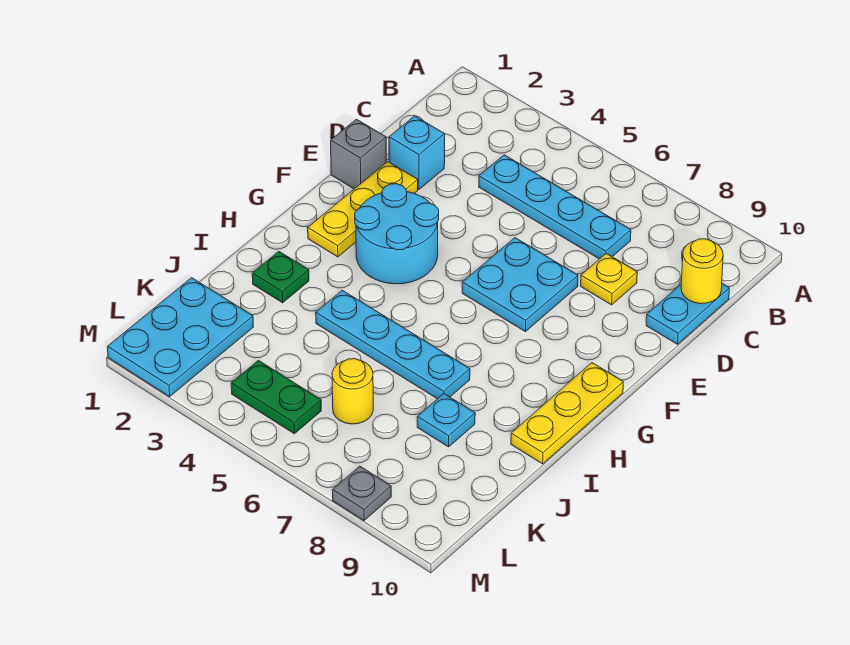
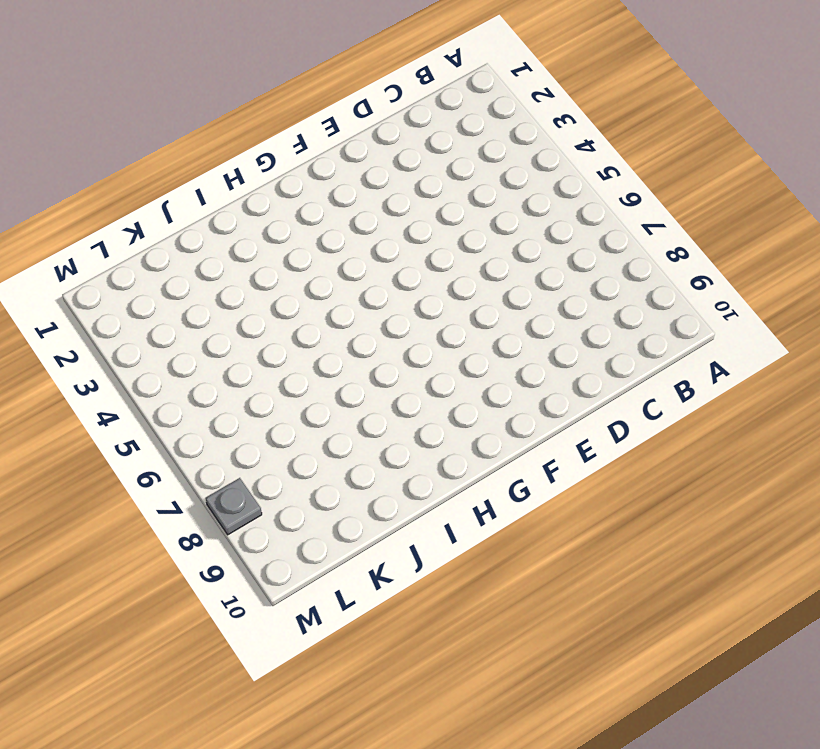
none -> cyan 1x4 plate [479,155,631,259]
none -> cyan 1x2 plate [646,284,729,344]
none -> cyan 1x1 brick [389,116,445,189]

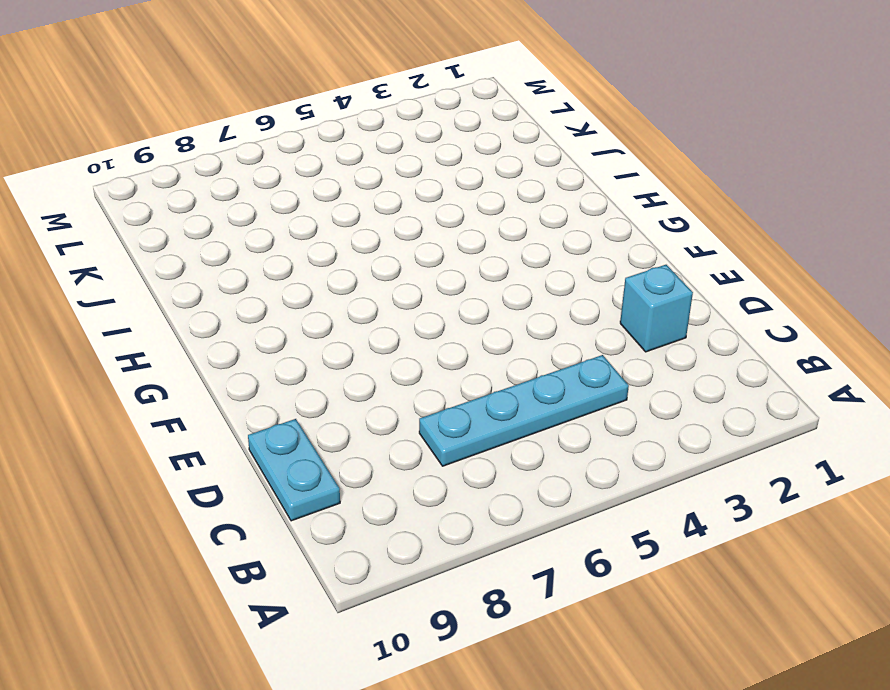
none -> yellow 1x1 plate [581,253,637,305]
none -> grey 1x1 brick [331,119,386,189]
none -> yellow 1x3 plate [308,162,418,257]

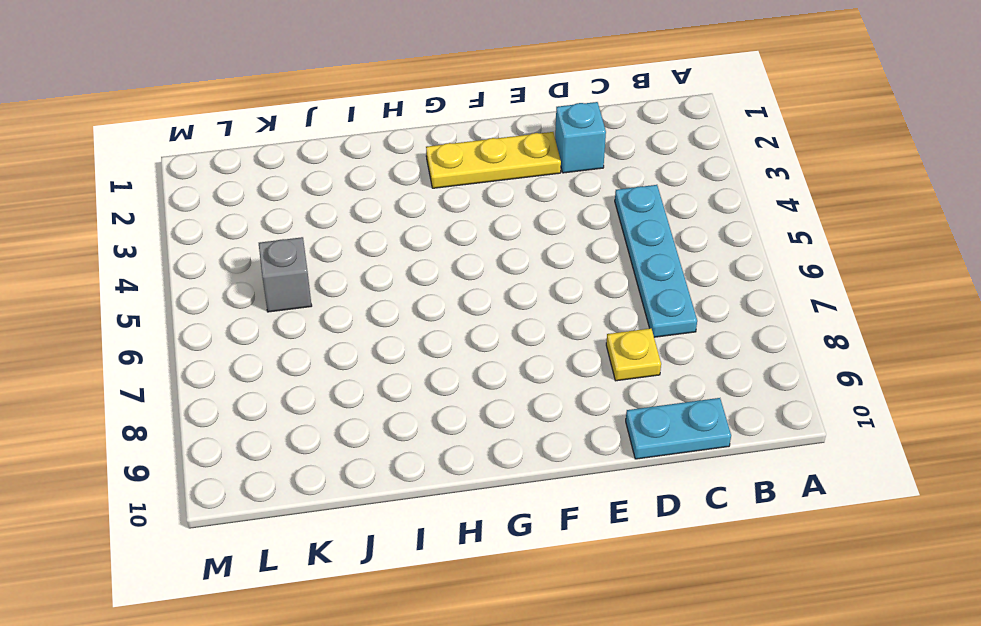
grey 1x1 brick [259,237,312,312] -> grey 1x1 brick moved to [331,119,386,189]
none -> cyan 2x2 plate [462,238,578,332]
none -> cyan 2x2 round brick [355,184,439,284]
none -> yellow 1x3 plate [511,363,623,464]

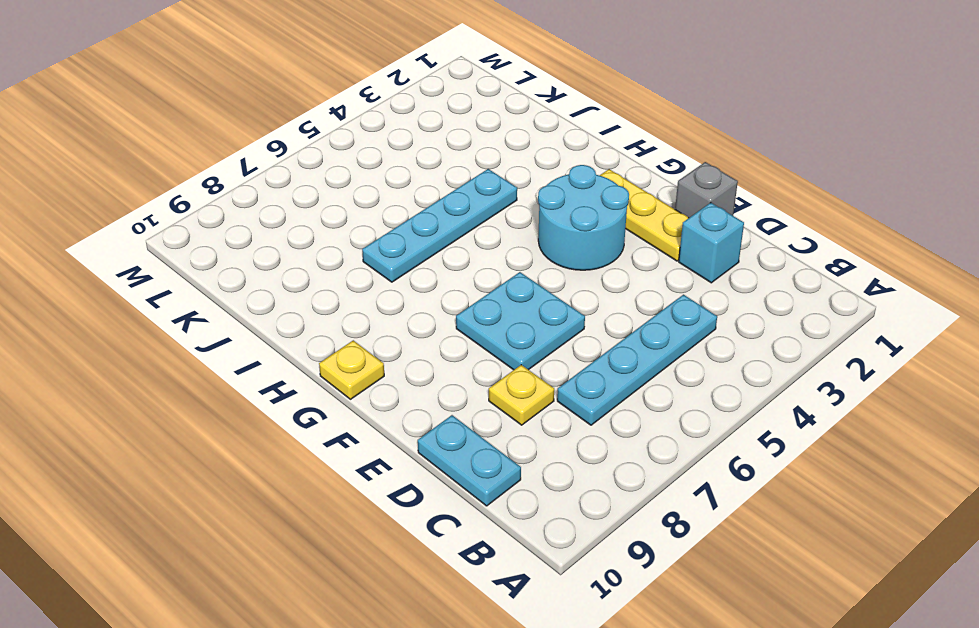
yellow 1x1 plate [319,340,384,399] -> yellow 1x3 plate [511,363,623,464]
none -> green 1x1 plate [252,251,309,303]
none -> cyan 1x1 plate [417,394,475,447]
none -> cyan 2x3 plate [108,278,253,396]

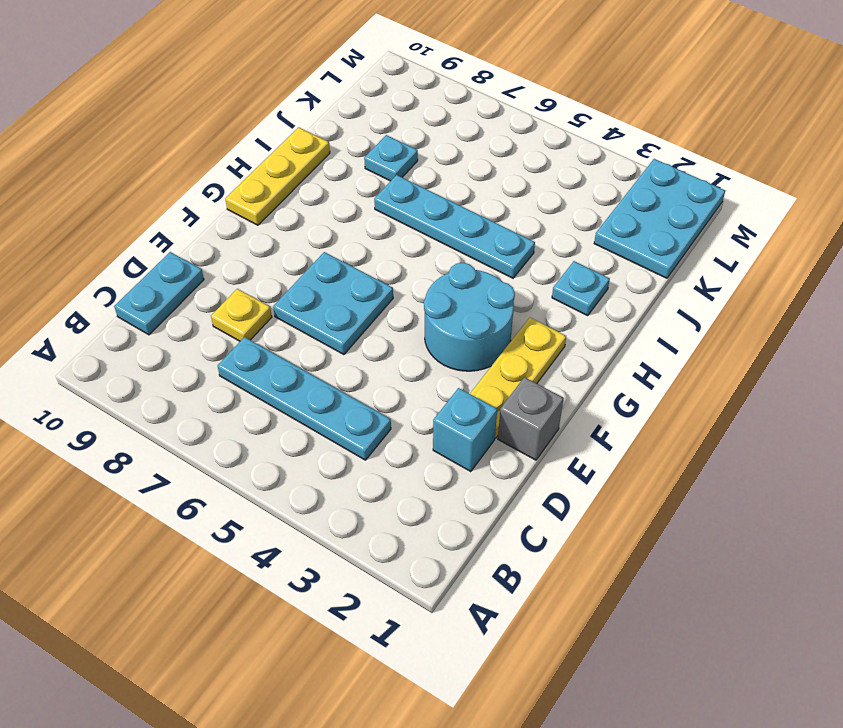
cyan 1x1 plate [552,261,610,316] -> green 1x1 plate [252,251,309,303]
none -> yellow 1x1 round brick [332,359,373,424]
none -> green 1x2 plate [231,360,321,434]
none -> grey 1x1 plate [333,466,391,520]

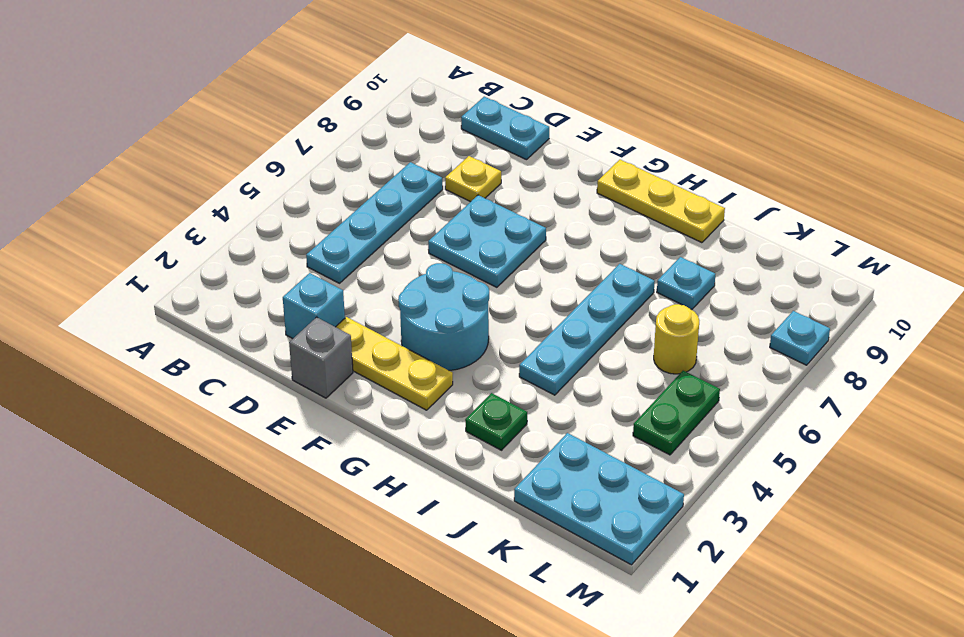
cyan 1x1 plate [770,311,830,365] -> grey 1x1 plate [333,466,391,520]
none -> yellow 1x1 round brick [681,239,723,304]

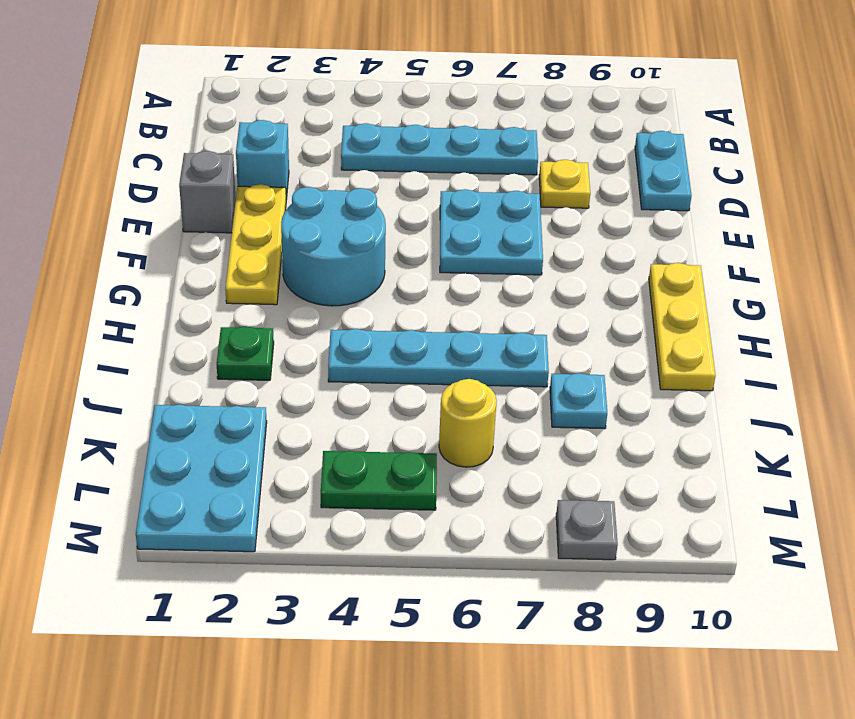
none -> yellow 1x1 round brick [681,239,723,304]

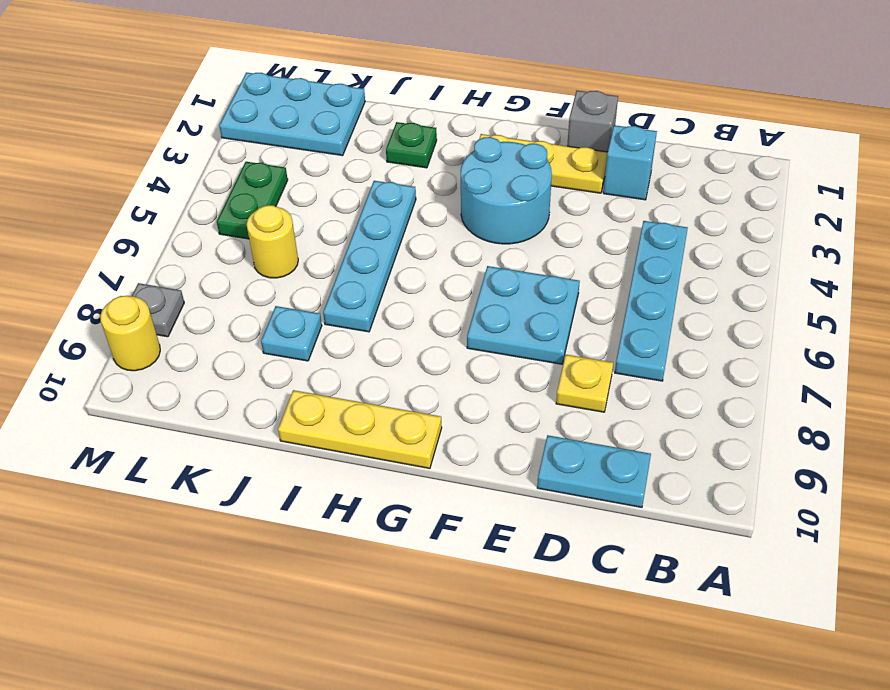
yellow 1x1 round brick [100,296,160,371] -> yellow 1x1 round brick moved to [681,239,723,304]

